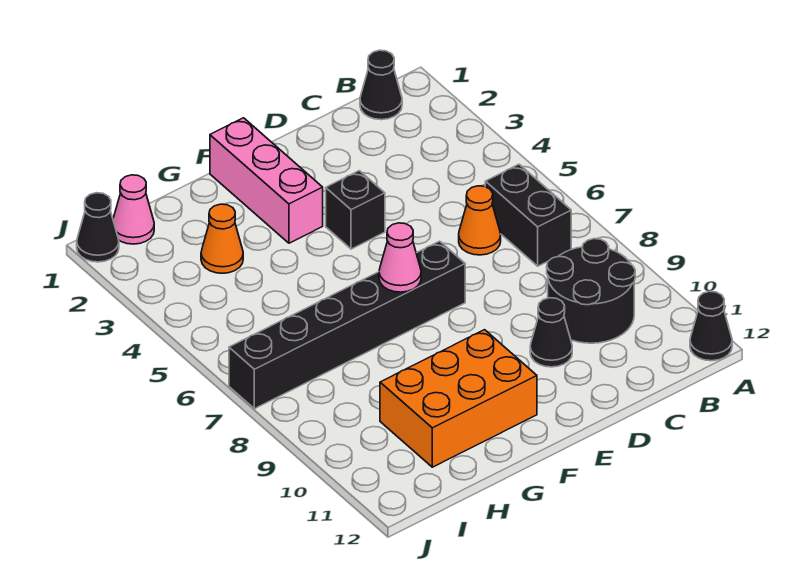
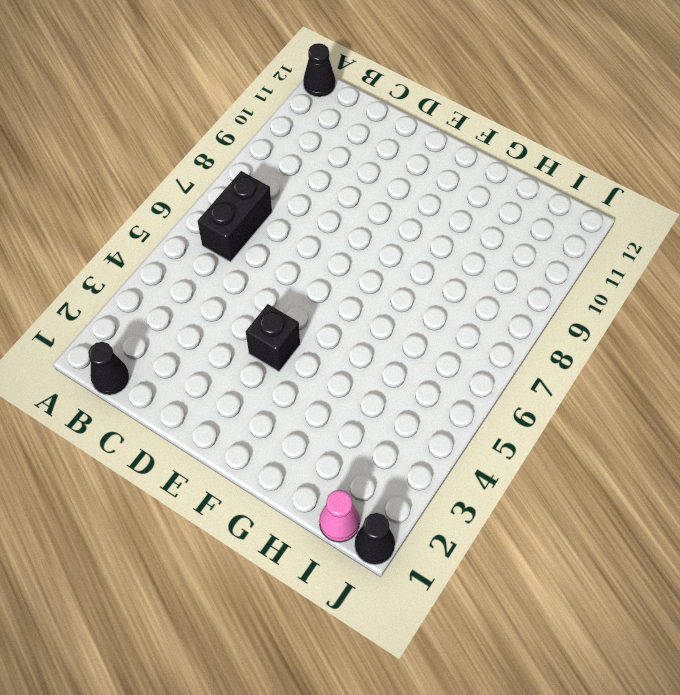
none -> black 2x2 round brick [547,239,635,343]
none -> orange 1x1 cone [459,186,501,255]
none -> black 1x1 cone [530,298,572,367]

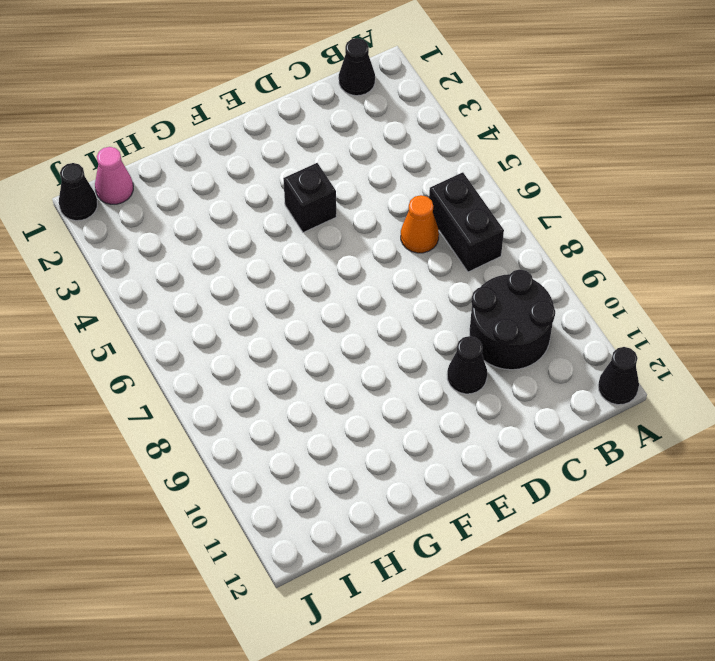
none -> black 1x6 brick [229,241,465,409]
none -> pink 1x3 brick [210,118,323,243]
none -> orange 2x3 brick [380,330,537,467]

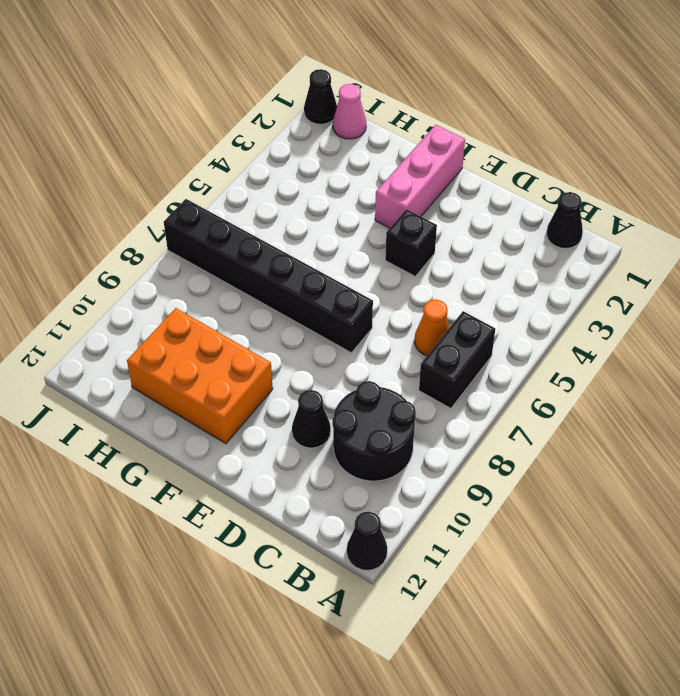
none -> orange 1x1 cone [201,204,243,273]
none -> pink 1x1 cone [379,223,421,292]

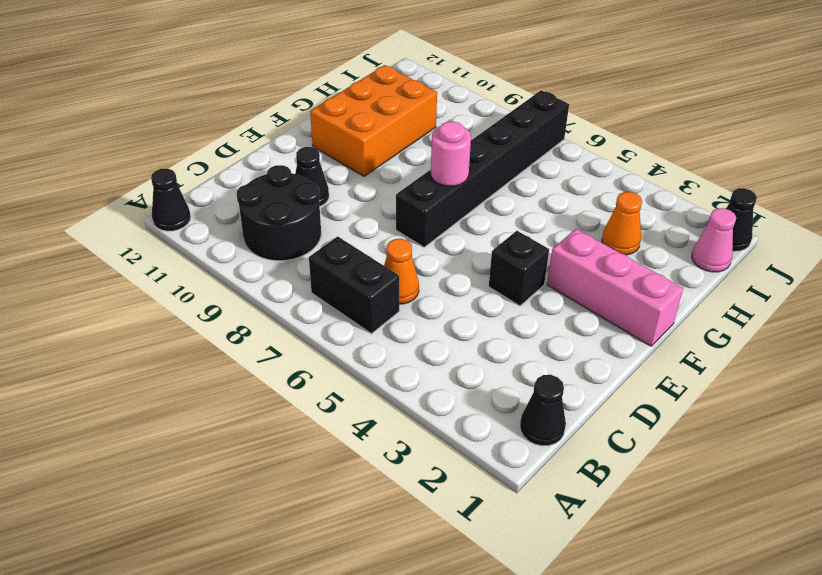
pink 1x1 round brick [431,122,471,186] -> pink 1x1 cone [379,223,421,292]

